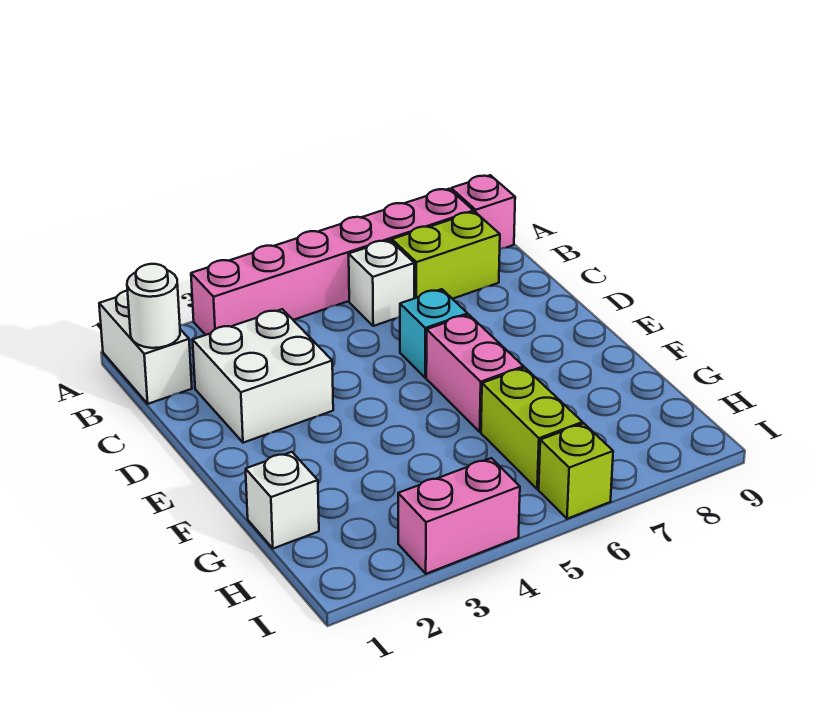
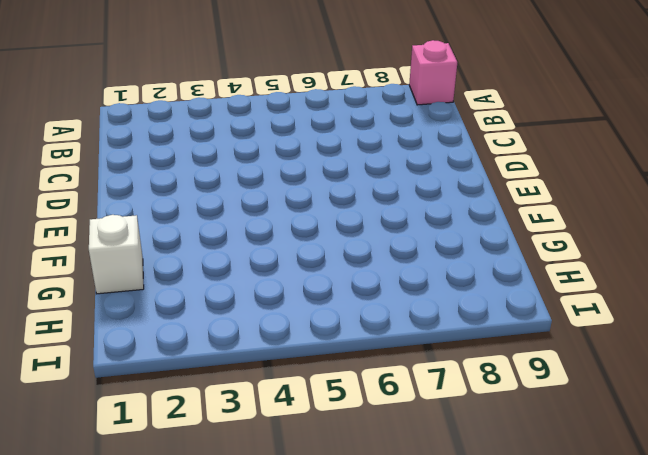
none -> white 1x2 brick [99,291,192,404]
none -> pink 1x6 brick [191,189,474,335]
none -> white 1x1 brick [349,240,414,326]

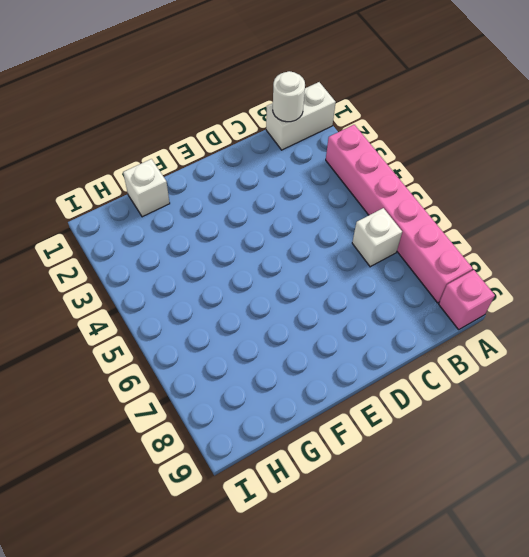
none -> lime 1x2 brick [392,212,500,299]
none -> white 2x2 brick [193,309,333,443]
none -> cyan 1x1 brick [400,289,468,378]

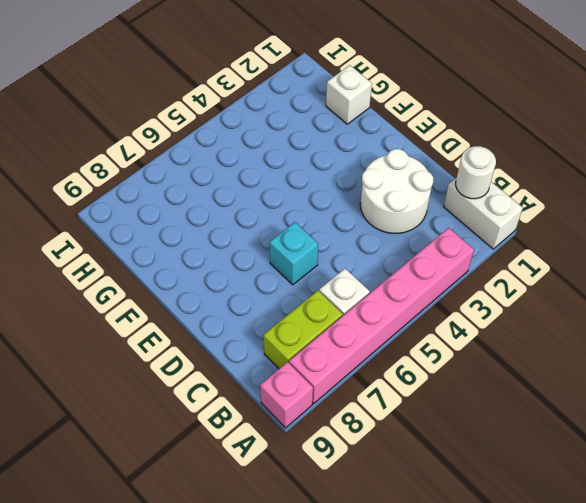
white 2x2 round brick [360,149,433,233] -> white 2x2 brick [193,309,333,443]
none -> pink 1x2 brick [426,315,524,432]
none -> lime 1x2 brick [481,368,583,489]
none -> pink 1x2 brick [398,458,520,574]

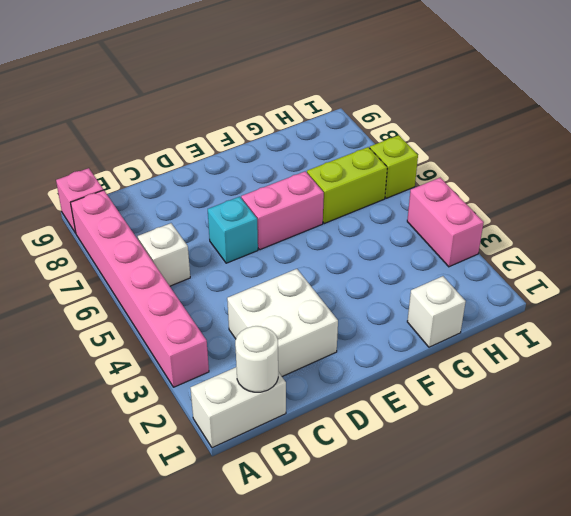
none -> lime 1x2 brick [392,212,500,299]

